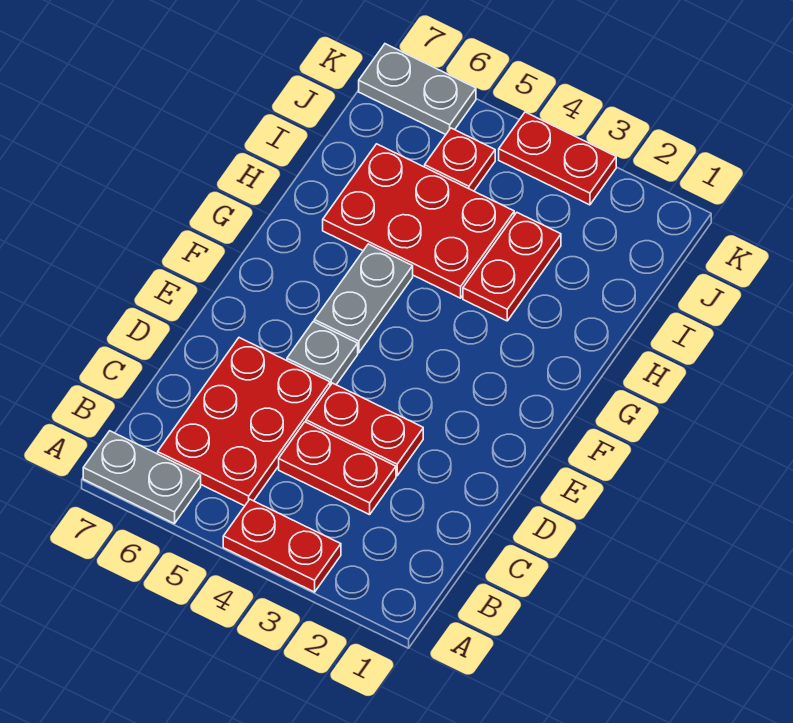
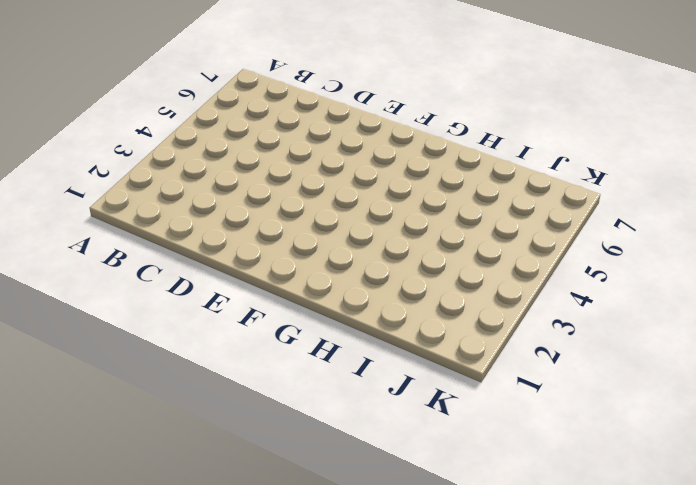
none -> red 1x2 plate [223,499,341,592]
none -> grey 1x2 plate [83,431,201,524]
none -> red 2x3 plate [158,338,330,506]

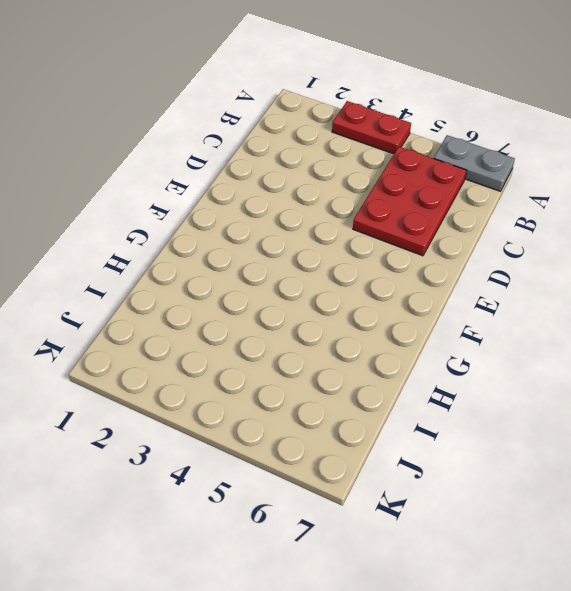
none -> red 1x2 plate [279,422,396,515]
none -> red 1x2 plate [306,383,423,476]
none -> grey 1x1 plate [287,322,358,385]

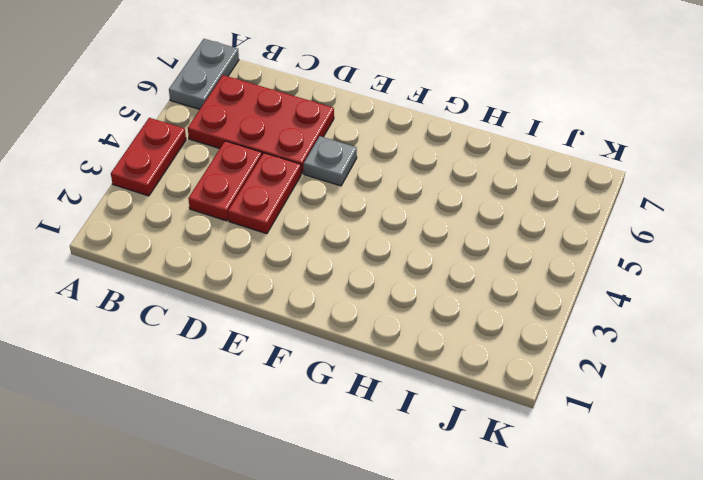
none -> grey 1x2 plate [314,244,413,353]
none -> red 1x2 plate [463,213,561,321]
none -> red 2x3 plate [323,144,514,298]

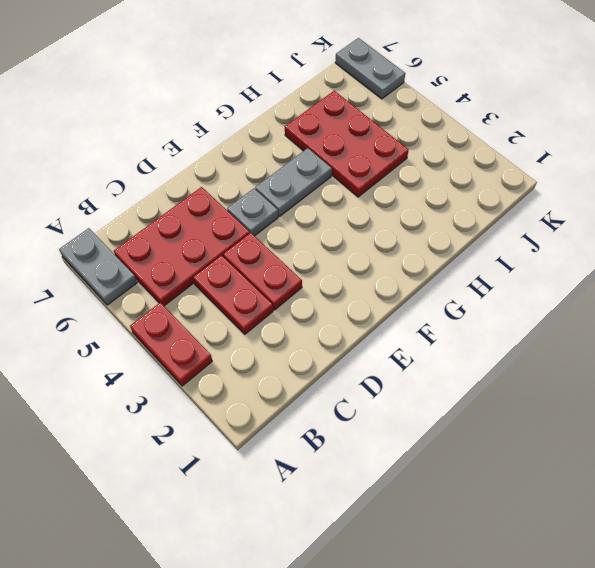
none -> red 1x2 plate [463,213,561,321]
none -> red 1x1 plate [425,128,495,191]
none -> red 1x2 plate [499,112,616,205]

